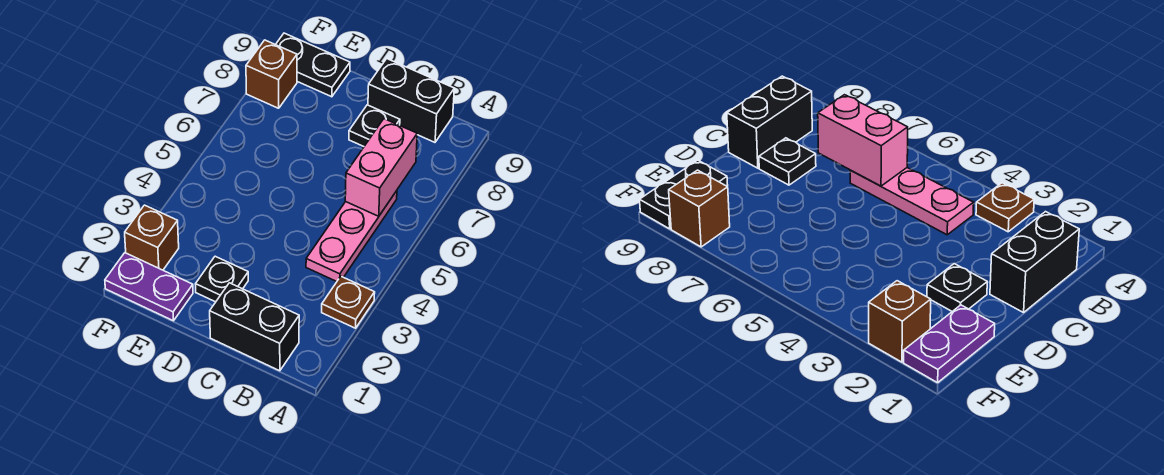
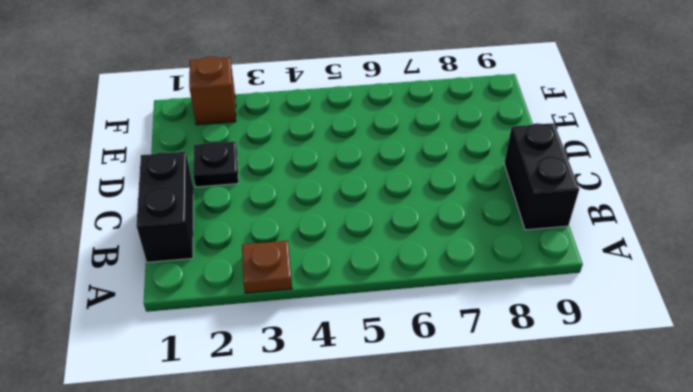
none -> pink 1x3 plate [306,191,397,282]
none -> black 1x1 plate [349,105,400,146]

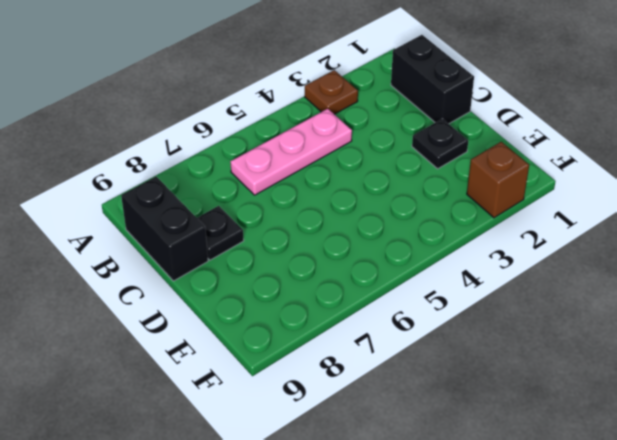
none -> purple 1x2 plate [105,253,193,321]
none -> black 1x2 plate [276,33,350,97]

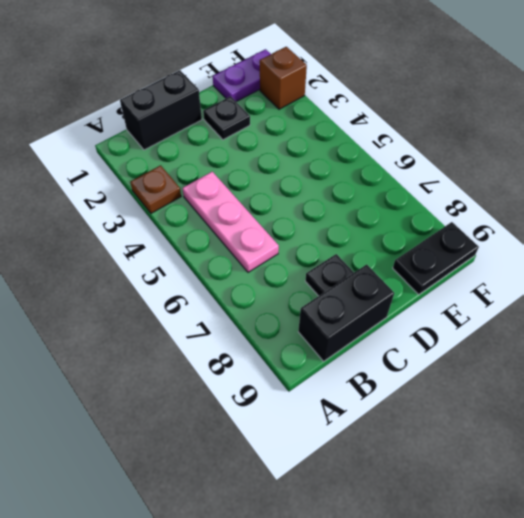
none -> brown 1x1 brick [246,40,297,108]
none -> pink 1x2 brick [345,119,417,216]

